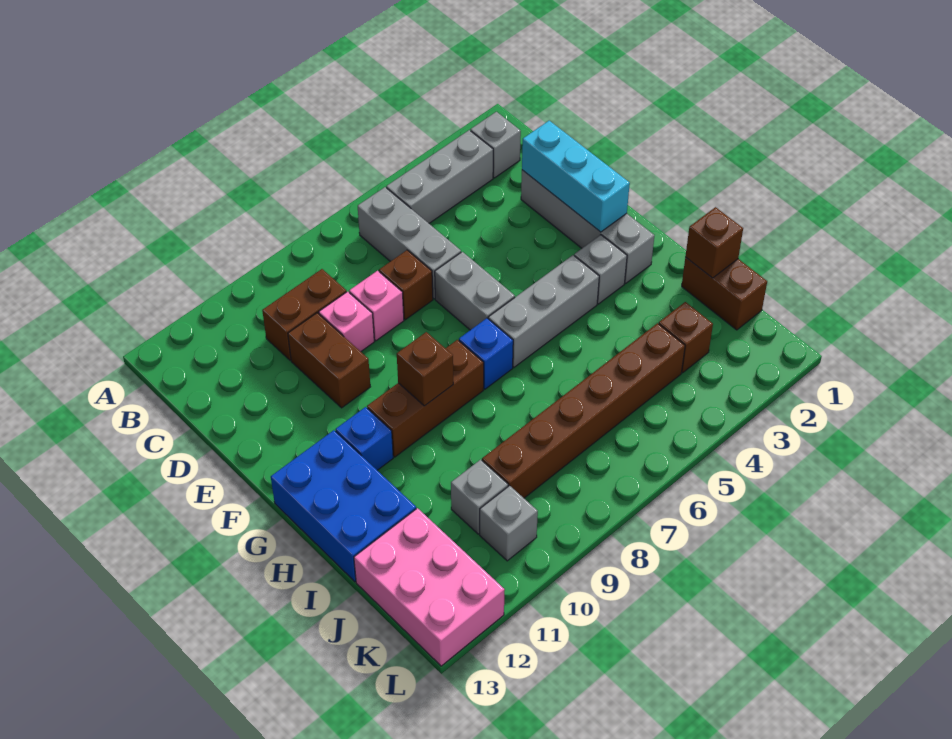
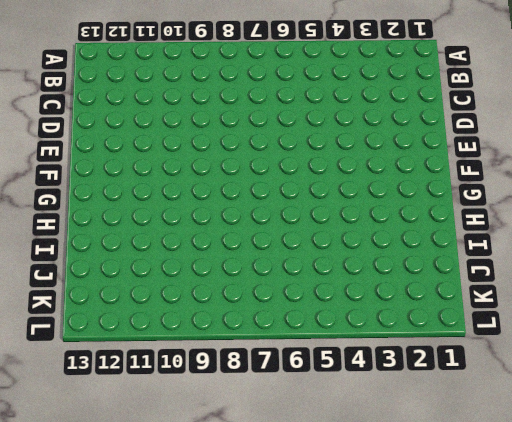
none -> grey 1x1 brick [470,112,521,178]
none -> grey 1x3 brick [386,130,493,223]
none -> grey 1x3 brick [358,187,461,299]

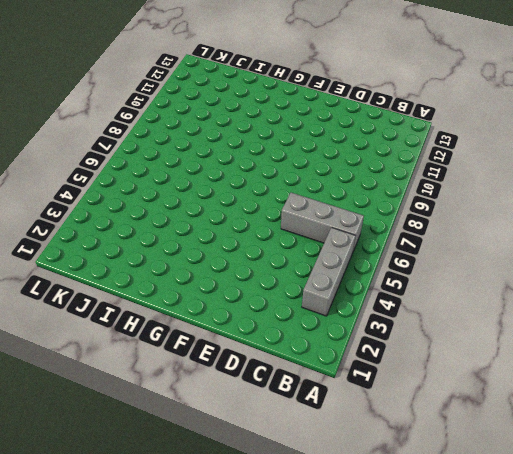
none -> grey 1x1 brick [470,112,521,178]
none -> brown 1x2 brick [262,269,347,360]
none -> grey 1x4 brick [521,170,654,283]

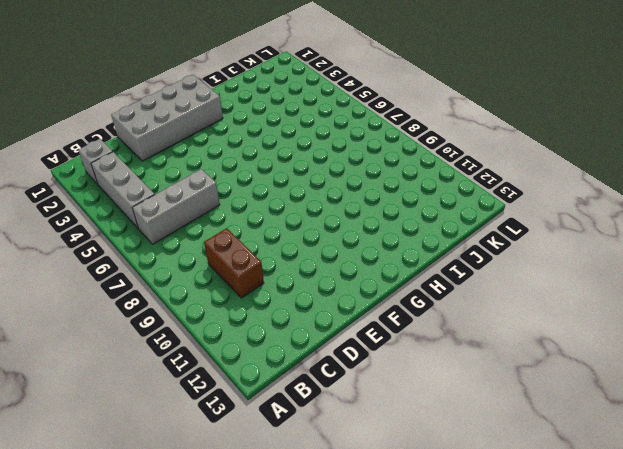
grey 2x4 brick [111,75,223,161] -> grey 1x4 brick [521,170,654,283]
none -> brown 1x1 brick [379,250,433,320]
none -> pink 1x1 brick [349,271,404,341]
none -> pink 1x1 brick [319,292,374,352]

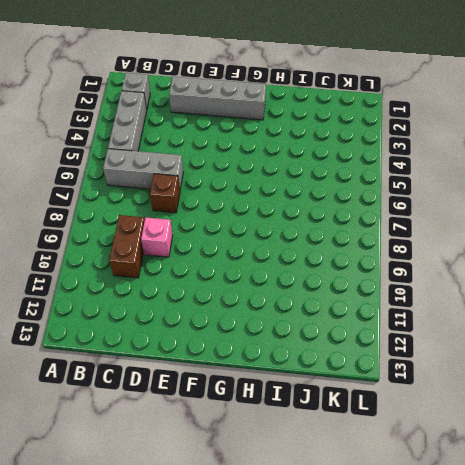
none -> pink 1x1 brick [349,271,404,341]
none -> brown 1x2 brick [288,313,370,408]
none -> grey 1x2 brick [435,252,515,330]

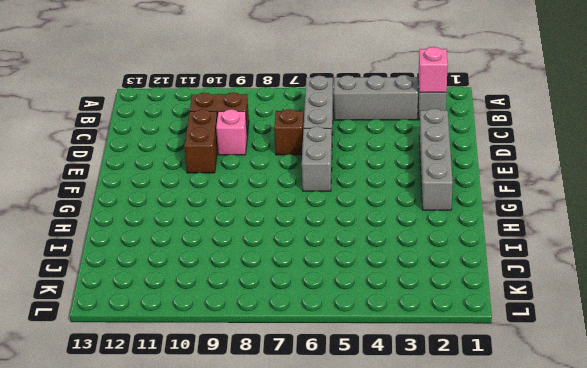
pink 1x1 brick [419,47,448,92] -> pink 1x1 brick moved to [349,271,404,341]
none -> grey 1x1 brick [574,235,627,304]
none -> grey 1x3 brick [488,255,599,367]
none -> blue 1x1 brick [459,318,513,389]

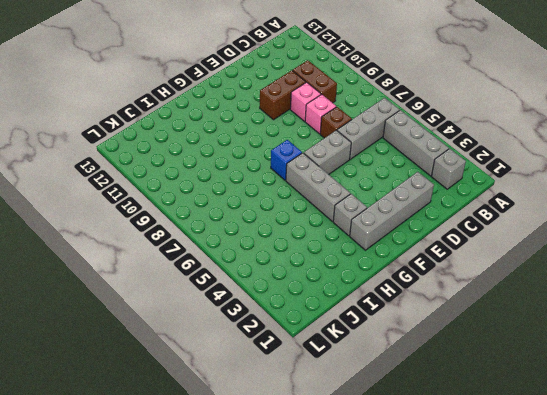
none -> brown 1x3 brick [367,340,484,457]
none -> blue 1x1 brick [336,407,393,470]
none -> blue 2x3 brick [271,430,416,582]

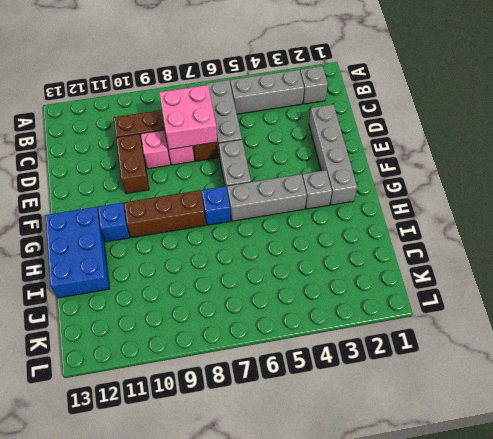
pink 2x2 brick [159,85,217,149] -> none
none -> brown 1x2 brick [682,257,767,330]
none -> brown 1x1 brick [659,302,713,373]
none -> brown 1x6 brick [482,323,685,498]

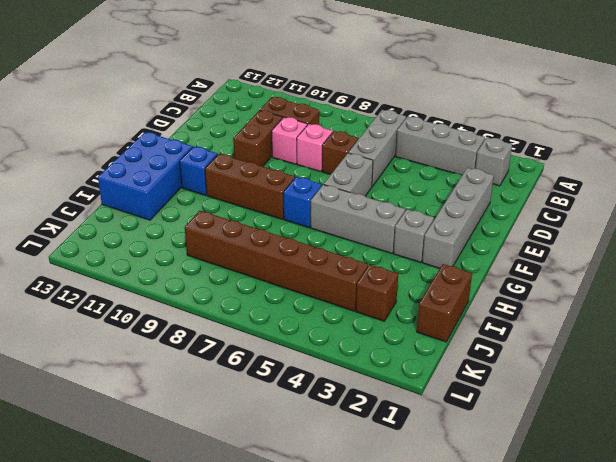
none -> grey 1x1 brick [451,460,508,534]
none -> pink 2x3 brick [354,508,505,666]
none -> grey 1x1 brick [480,486,538,561]

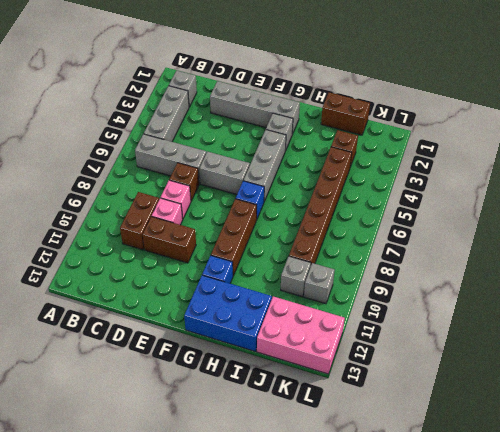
none -> cyan 1x3 brick [522,121,630,232]
none -> brown 1x1 brick [397,332,453,406]
none -> brown 1x1 brick [685,207,743,278]

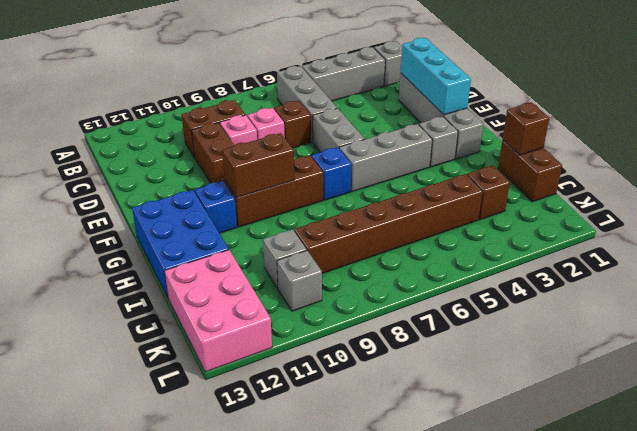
brown 1x2 brick [222,133,294,198] -> brown 1x1 brick [397,332,453,406]

